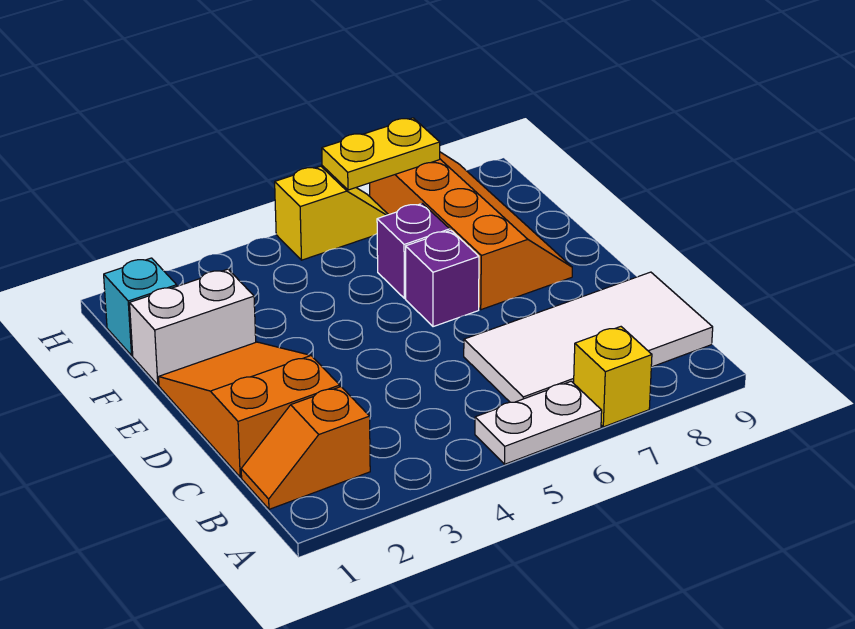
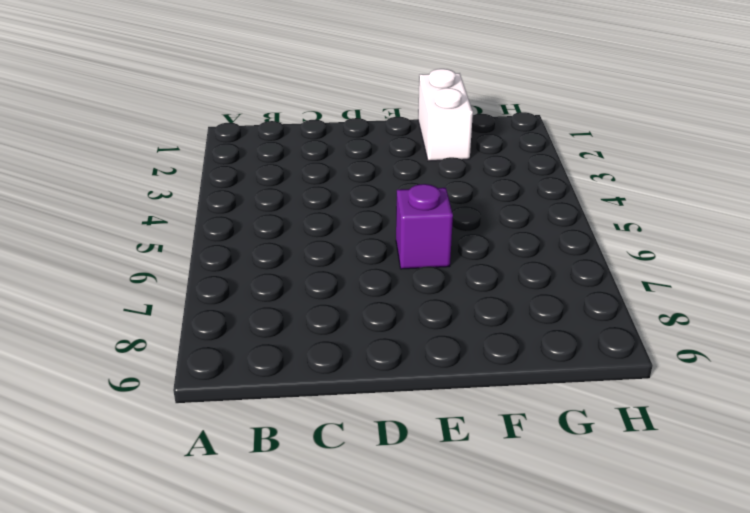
none -> white 1x2 plate [475,381,602,464]
none -> yellow 1x1 brick [574,327,652,427]
none -> orange 1x2 slope [241,387,370,509]

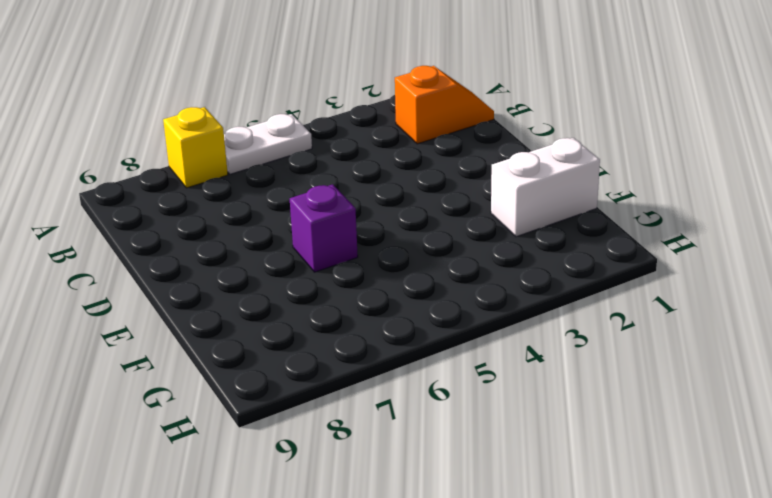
none -> white 2x4 tile [464,272,713,402]
none -> orange 2x3 slope [159,342,340,477]
none -> orange 2x4 slope [369,152,572,310]

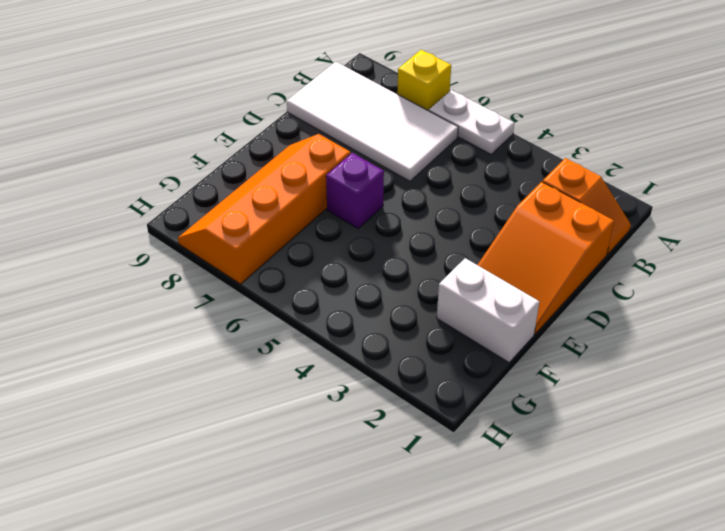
none -> purple 1x1 brick [377,203,450,299]
none -> cyan 1x1 brick [104,258,177,355]
none -> yellow 1x2 slope [275,166,388,260]

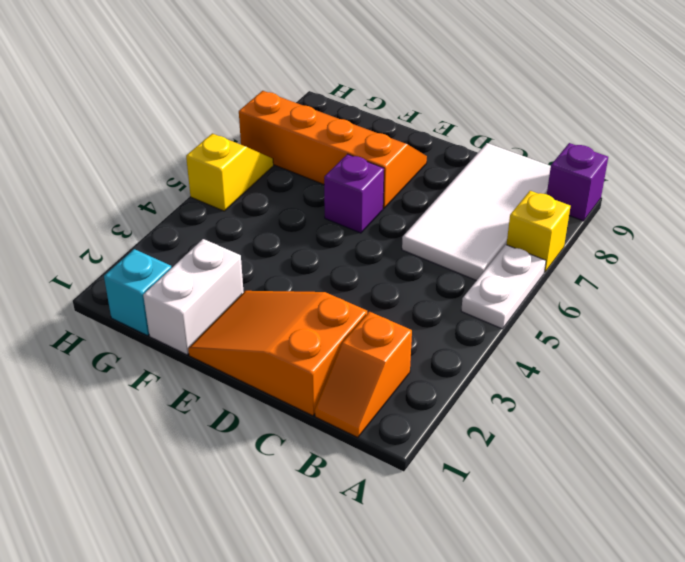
purple 1x1 brick [547,143,608,221] -> purple 1x1 brick moved to [377,203,450,299]
none -> yellow 1x2 plate [322,118,440,190]

